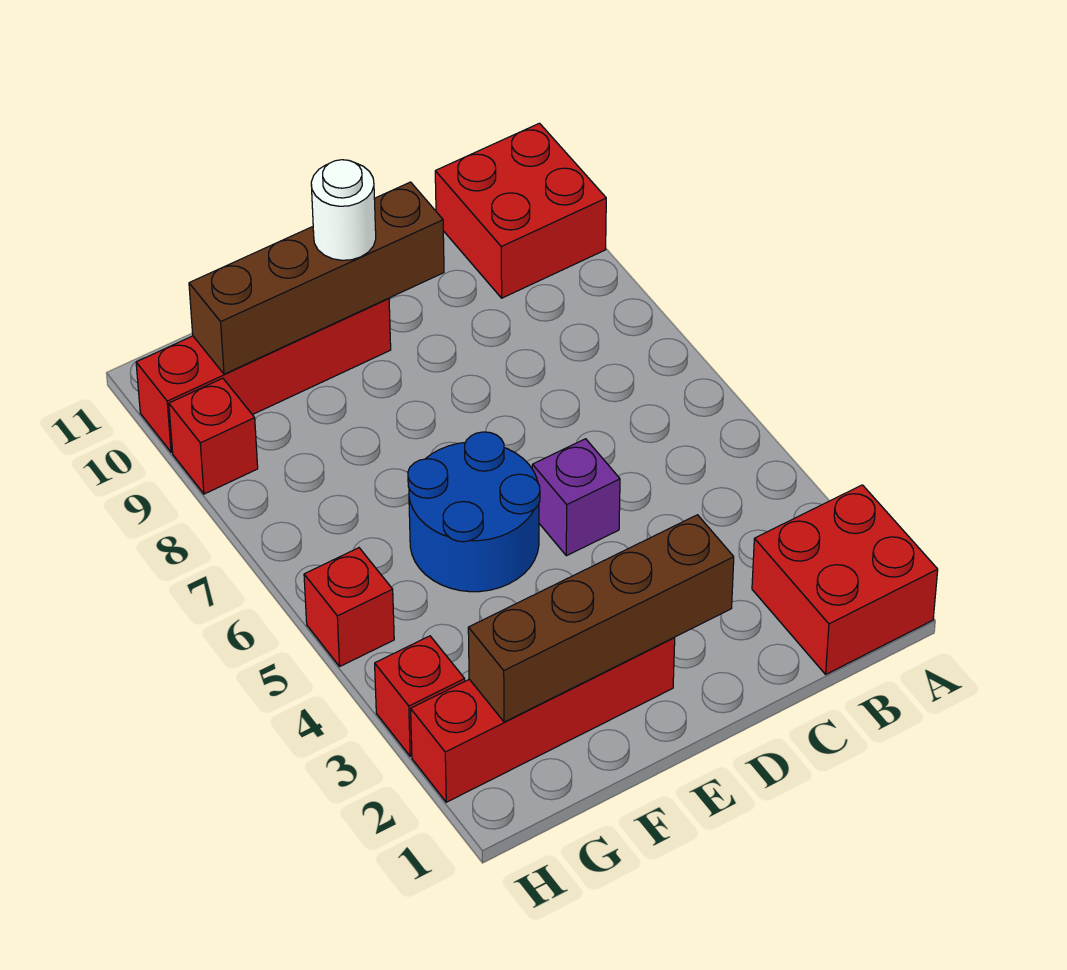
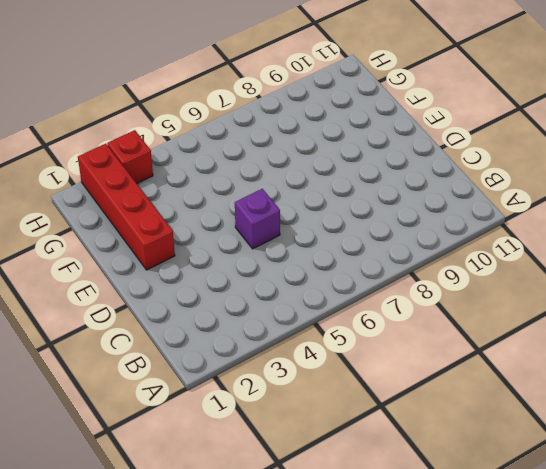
none -> red 2x2 brick [752,485,938,674]
none -> red 2x2 brick [435,123,606,298]
none -> blue 2x2 round brick [408,432,540,592]

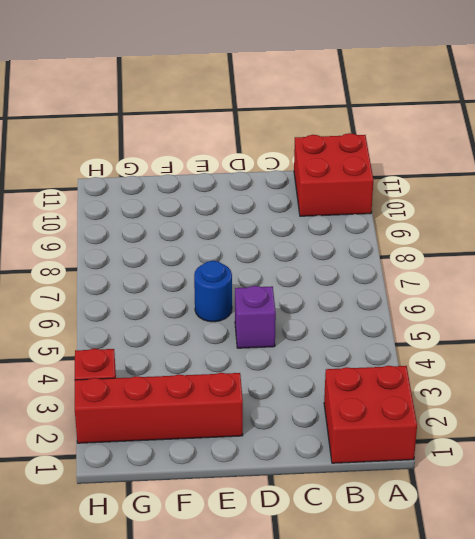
blue 1x1 round brick [194,261,232,322] -> blue 2x2 round brick [408,432,540,592]
none -> red 1x4 brick [136,298,391,452]
none -> red 1x1 brick [304,548,394,666]
none -> red 1x1 brick [169,378,258,494]

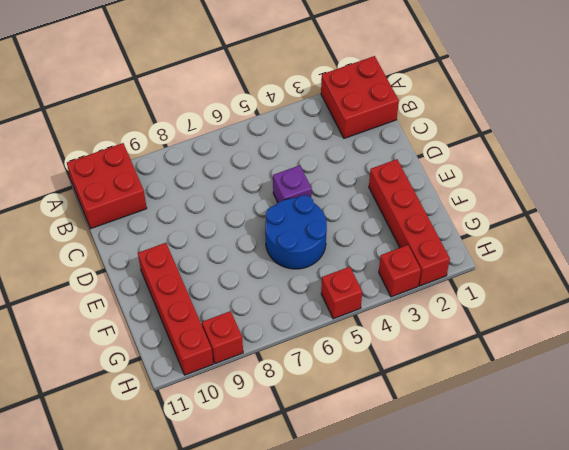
none -> brown 1x4 brick [468,515,734,722]
none -> brown 1x4 brick [189,182,444,374]
none -> white 1x1 round brick [311,160,376,260]

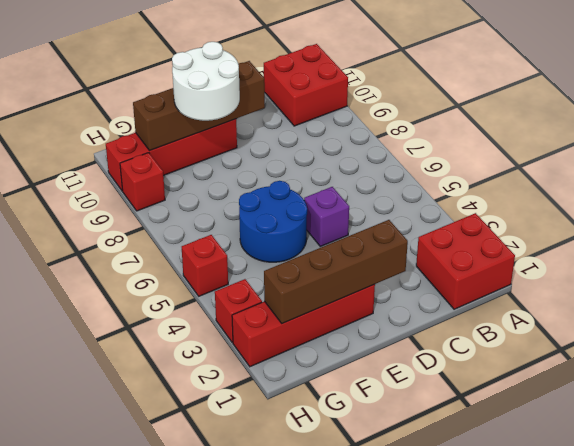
white 2x2 round brick [172,42,240,121] -> white 1x1 round brick [311,160,376,260]

